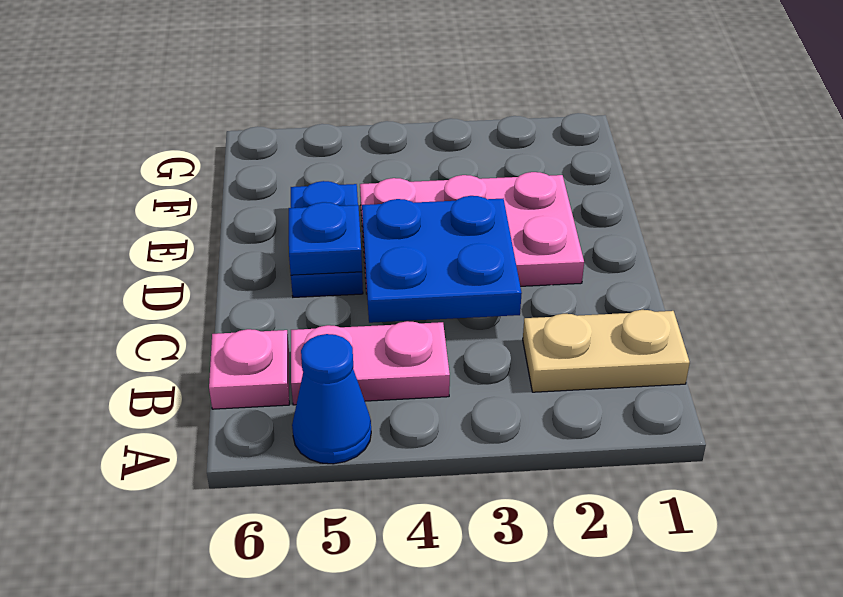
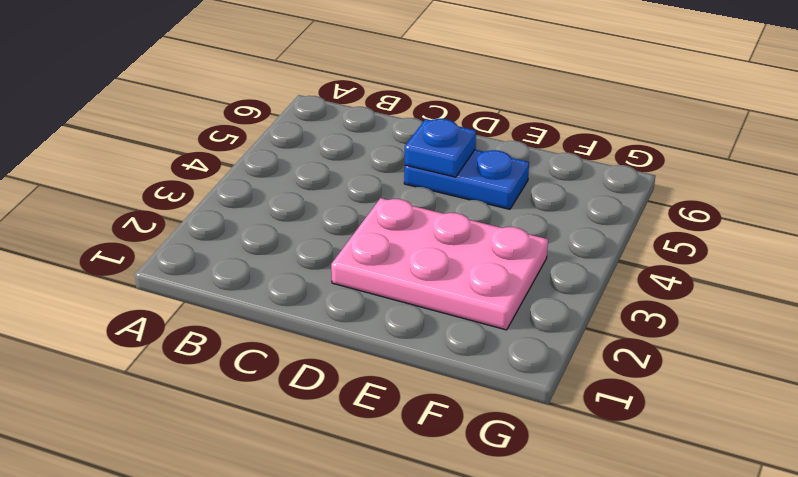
pink 2x3 plate [331,198,548,330] -> pink 2x3 plate turned to [360,172,584,294]
none -> blue 1x1 cone [292,334,371,464]
none -> tan 1x2 plate [523,310,690,392]

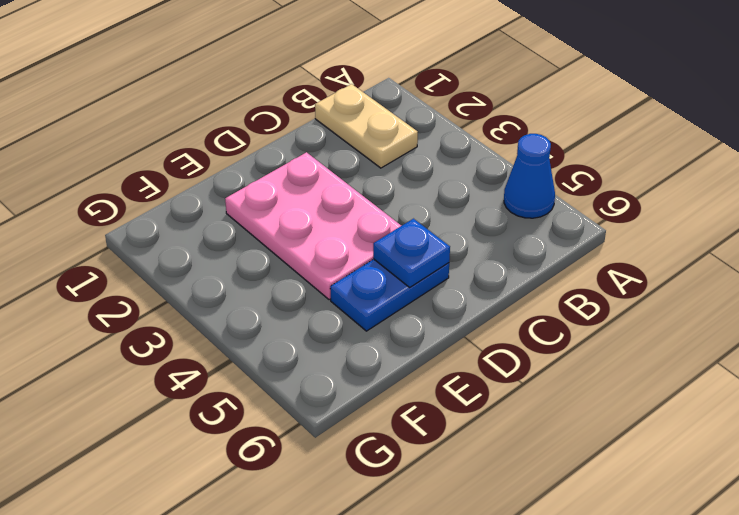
none -> pink 1x2 plate [291,321,450,405]
none -> pink 1x1 plate [209,329,289,409]

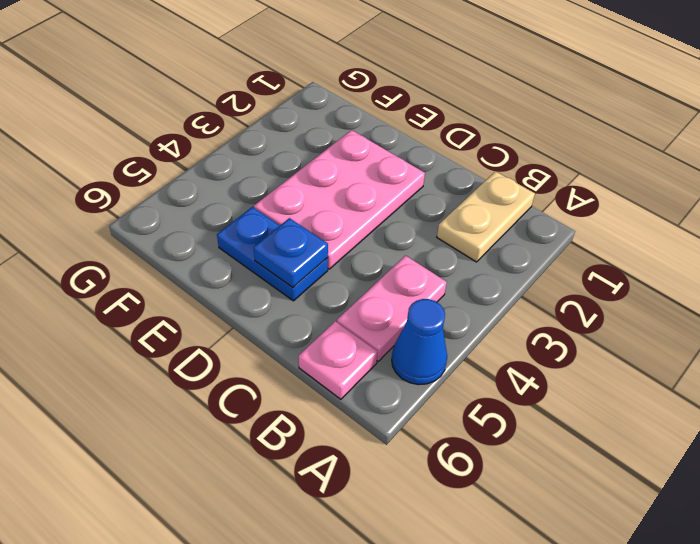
none -> blue 2x2 plate [362,196,522,323]

